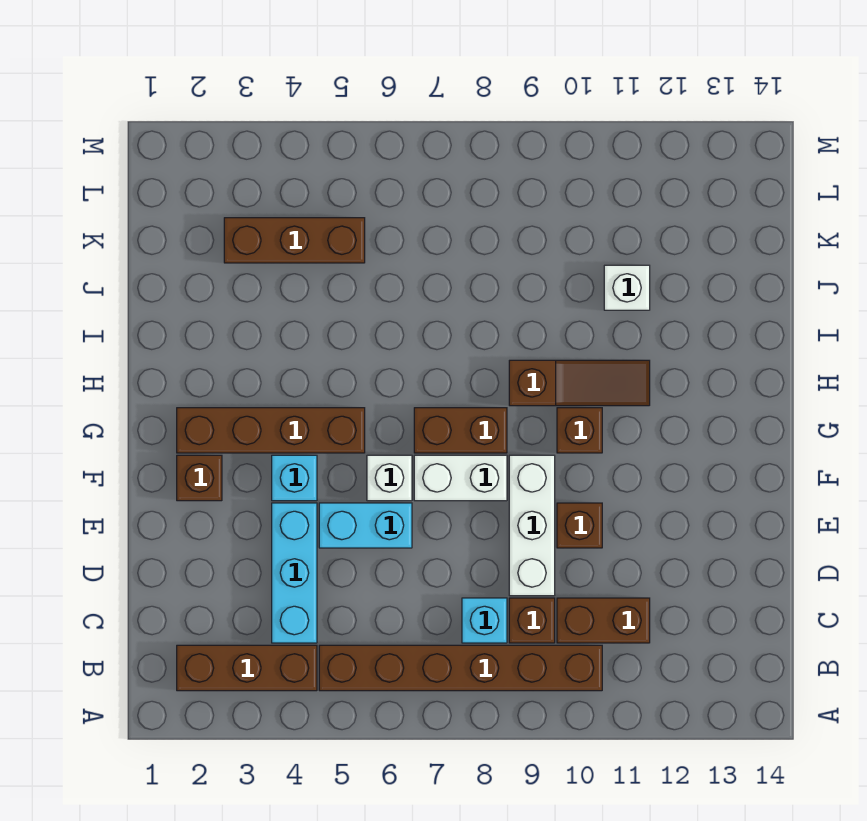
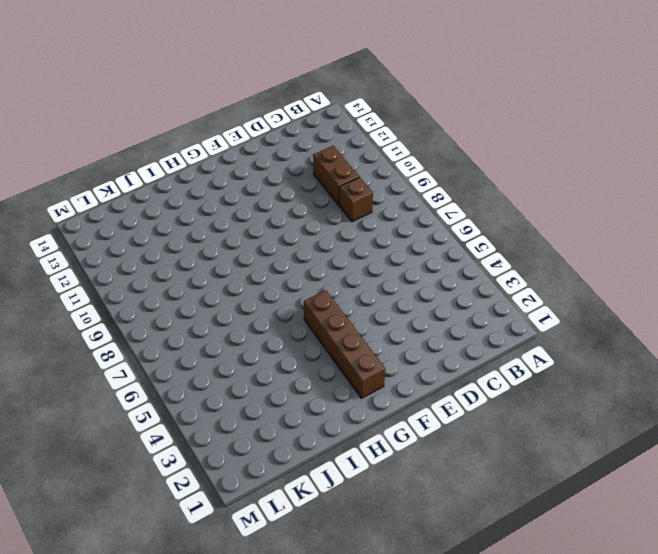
none -> brown 1x3 brick [177,645,317,691]
none -> brown 1x6 brick [319,645,602,691]
none -> cyan 1x3 brick [272,503,317,643]

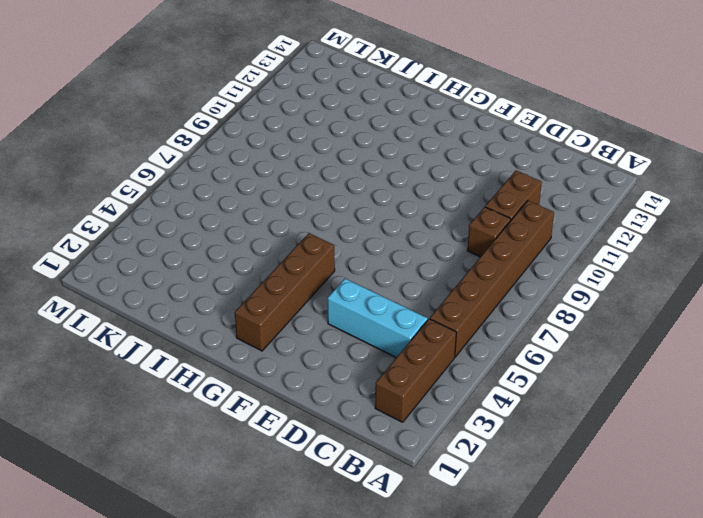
none -> cyan 1x1 brick [462,598,507,643]
none -> white 1x3 brick [509,455,555,596]
none -> cyan 1x2 brick [319,503,412,548]

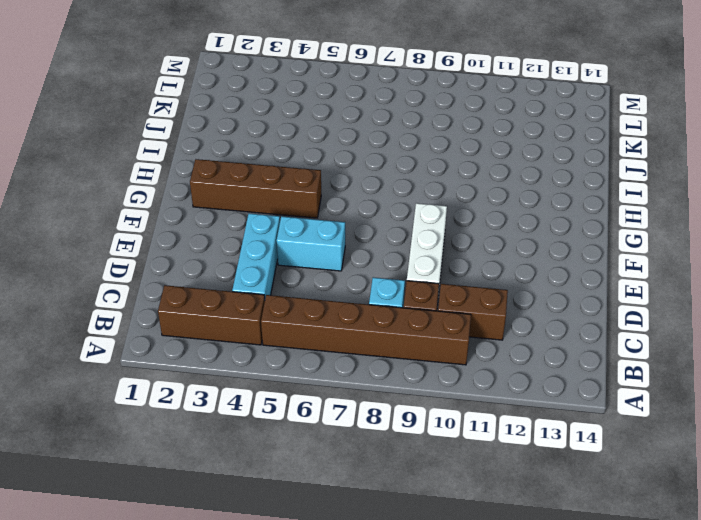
none -> brown 1x1 brick [557,503,602,548]
none -> brown 1x1 brick [177,455,222,501]
none -> cyan 1x1 brick [272,455,317,501]

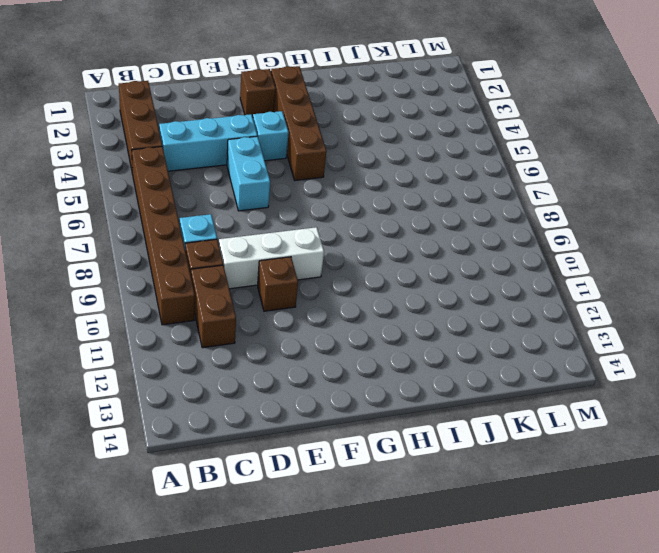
none -> white 1x1 brick [367,455,412,501]
none -> white 1x2 brick [414,455,507,501]
none -> brown 1x2 brick [414,408,507,453]

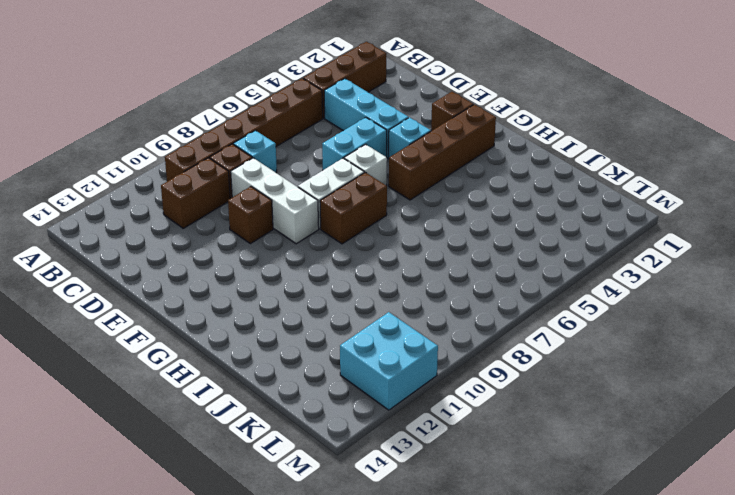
cyan 2x2 brick [340,312,438,410] -> none
none -> brown 1x1 brick [557,408,602,453]
none -> brown 1x3 slope [509,360,650,406]
none -> white 1x1 brick [604,265,650,310]

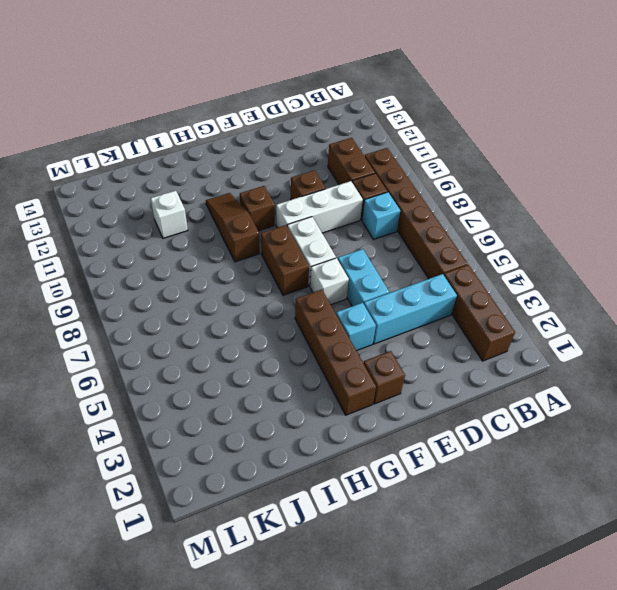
none -> brown 1x3 brick [224,218,365,263]

